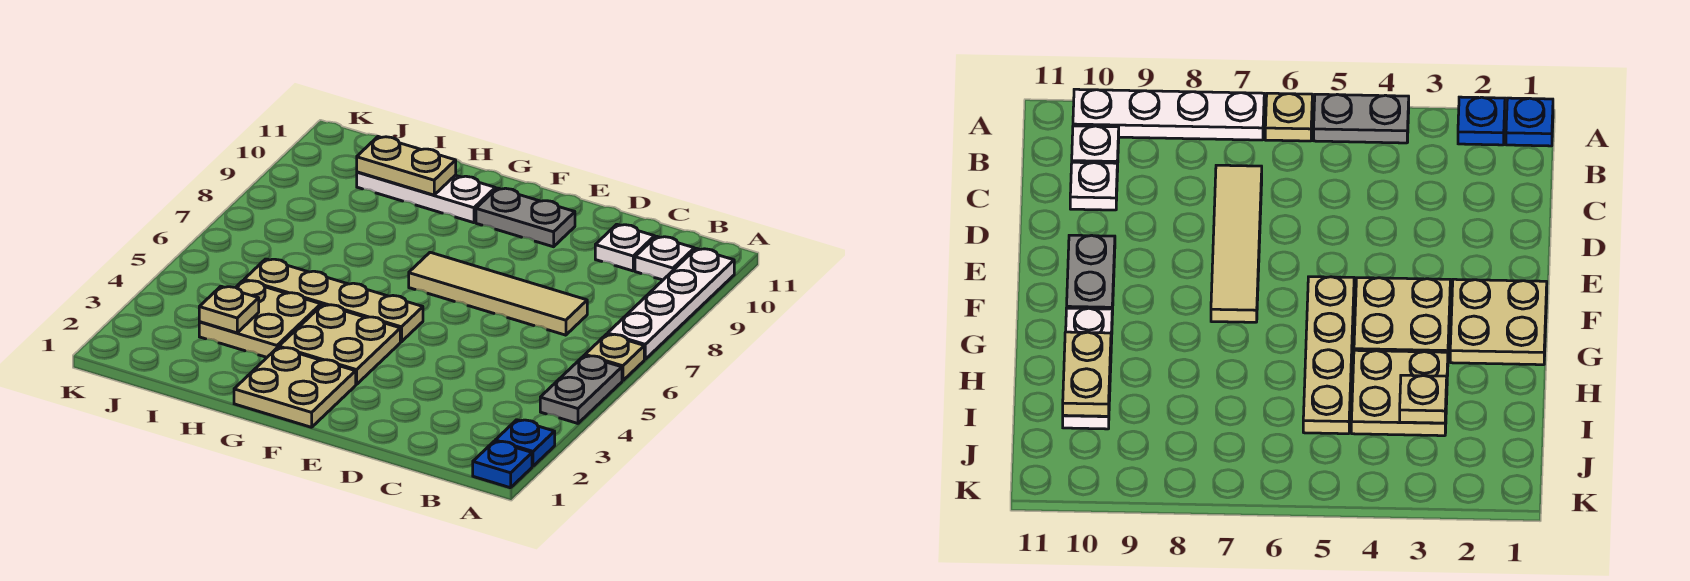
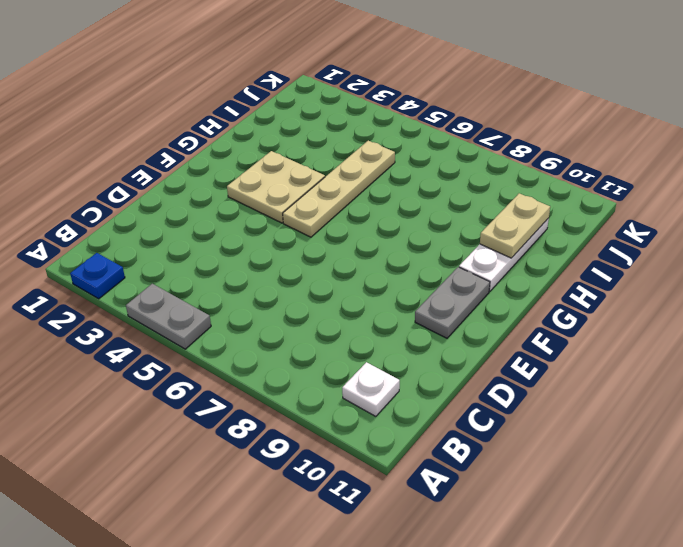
none -> blue 1x1 plate [473,441,532,488]
none -> tan 1x1 plate [585,334,644,381]
none -> white 1x4 plate [608,249,734,359]

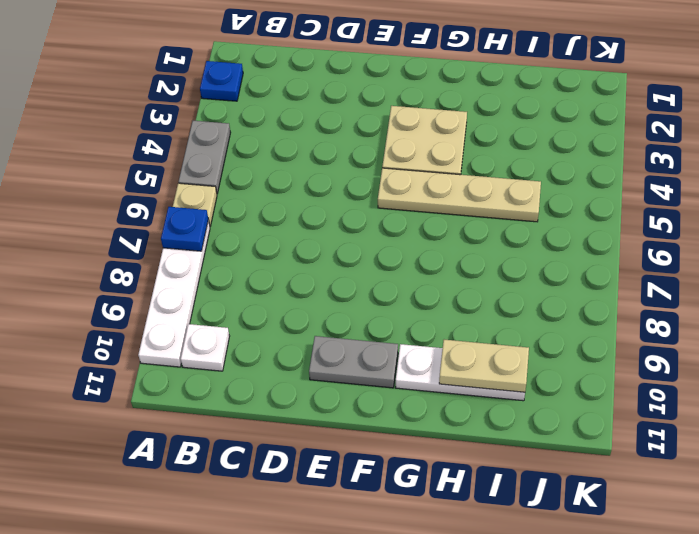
blue 1x1 plate [161,207,208,251] -> blue 1x1 plate moved to [473,441,532,488]
none -> tan 1x4 tile [409,252,587,335]
none -> white 1x1 plate [595,224,655,271]
none -> tan 2x2 plate [234,347,356,427]

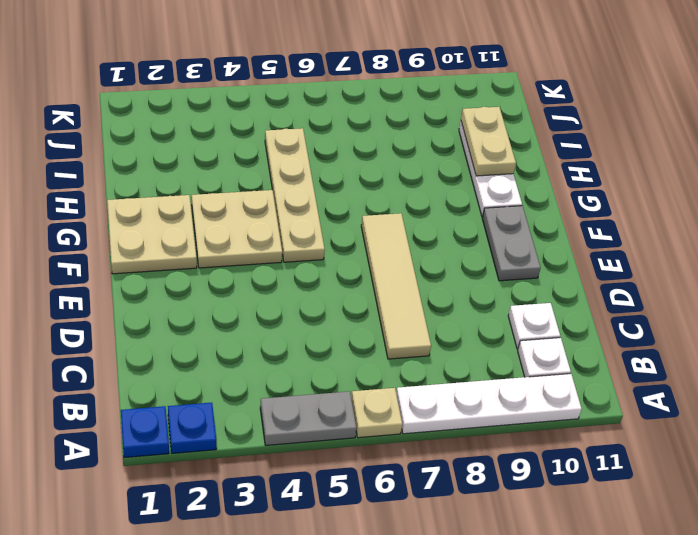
none -> tan 2x2 plate [199,280,321,357]
none -> tan 1x1 plate [199,286,259,333]

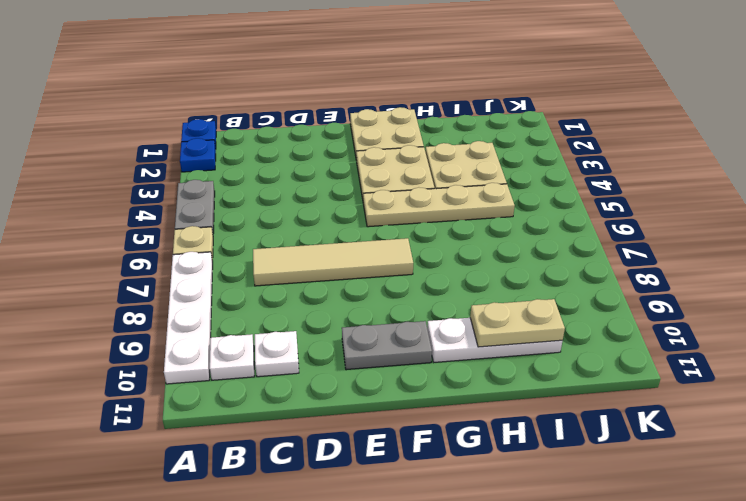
none -> tan 1x1 plate [199,286,259,333]

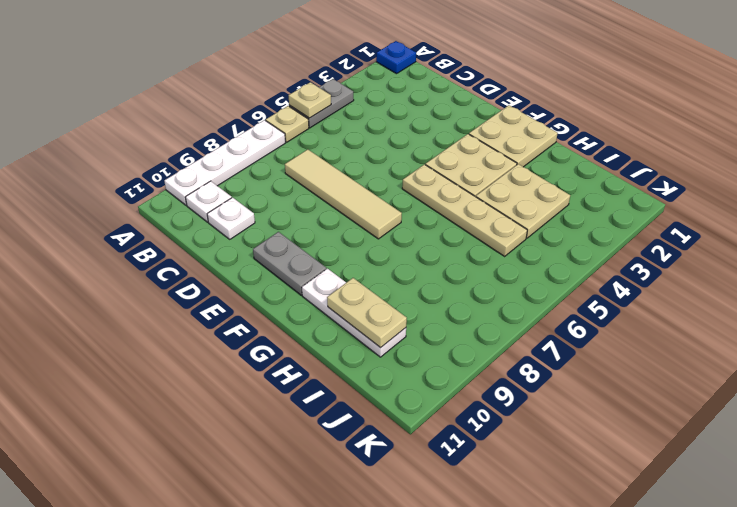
tan 1x1 plate [289,82,331,118] -> tan 1x1 plate moved to [199,286,259,333]
none -> blue 1x1 plate [495,420,555,466]

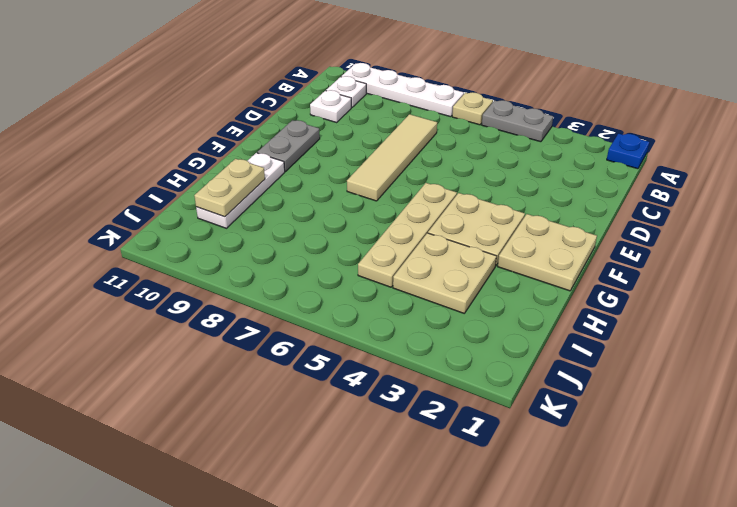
none -> blue 1x1 plate [495,420,555,466]
none -> tan 1x1 plate [199,286,259,333]

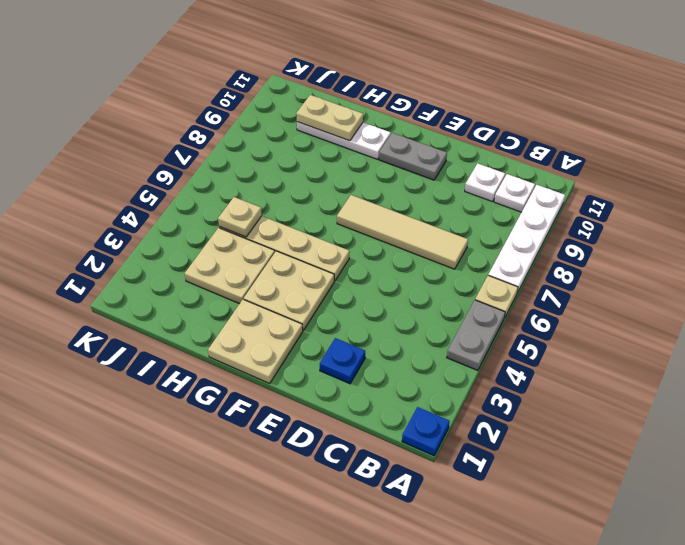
blue 1x1 plate [320,338,365,384] -> blue 1x1 plate moved to [495,420,555,466]
tan 1x1 plate [218,197,262,237] -> tan 1x1 plate moved to [199,286,259,333]

